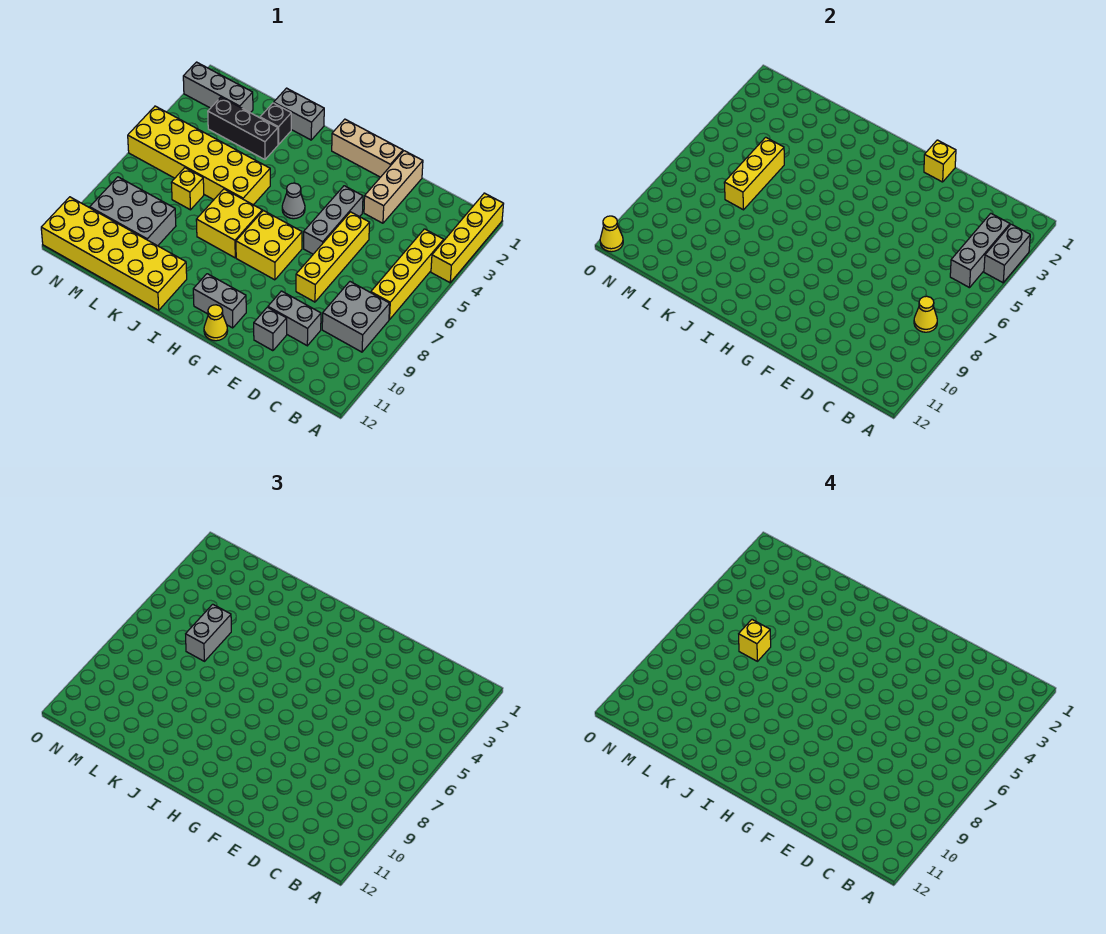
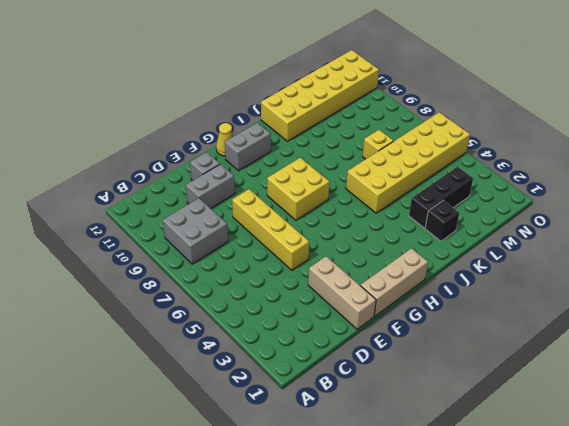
none -> yellow 1x4 brick [431,193,503,283]
none -> yellow 1x4 brick [371,229,444,320]
none -> grey 1x3 brick [304,186,363,254]
none -> grey 1x1 cone [282,183,305,219]

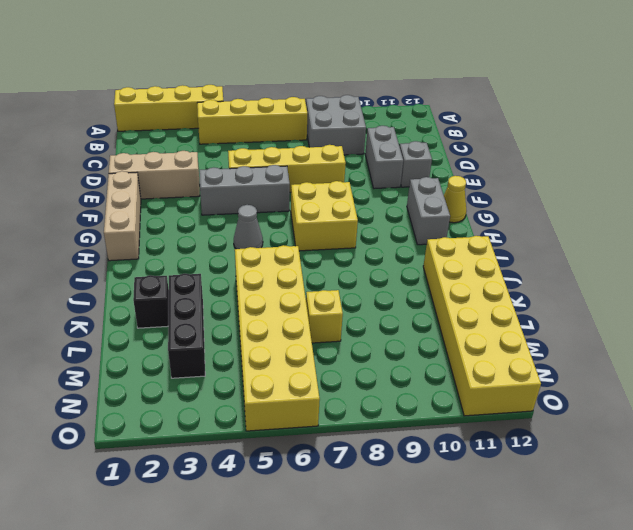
none -> yellow 2x2 brick [196,189,262,258]
none -> grey 1x2 brick [274,88,324,140]
none -> grey 2x3 brick [90,177,176,246]
none -> grey 1x3 brick [183,62,253,113]

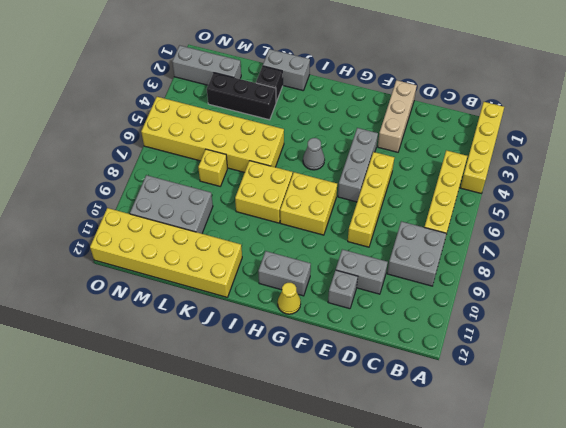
none -> tan 1x3 brick [332,119,403,177]
none -> grey 1x2 brick [984,224,1030,283]
none -> grey 1x3 brick [950,213,1010,288]
none -> yellow 1x1 cone [914,296,937,332]

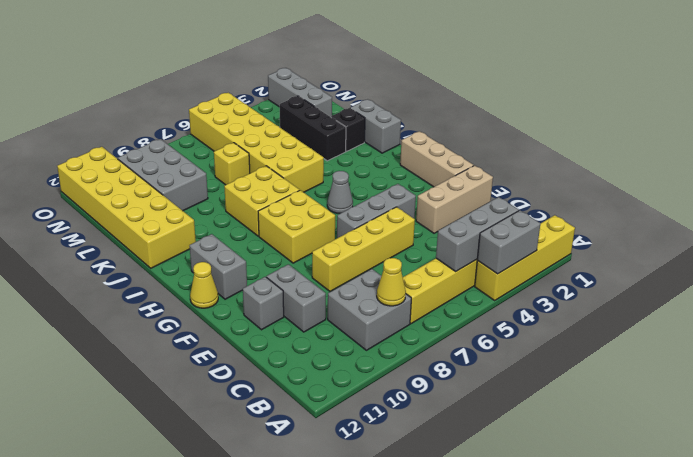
none -> yellow 1x1 brick [924,140,956,182]
none -> yellow 1x3 brick [724,137,784,210]
none -> yellow 1x1 cone [600,216,623,252]
none -> grey 1x2 brick [186,604,231,661]

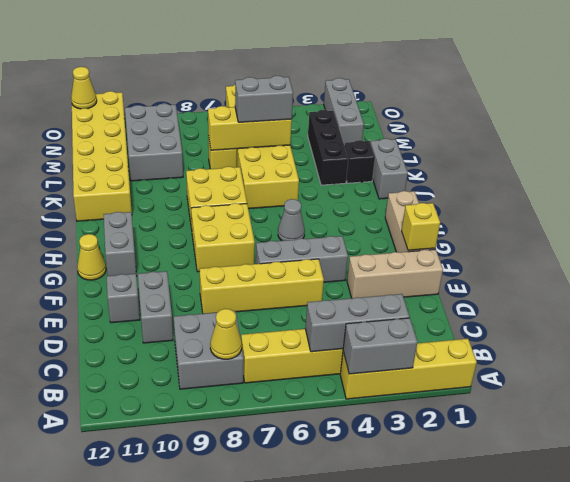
none -> yellow 1x1 brick [739,620,771,661]

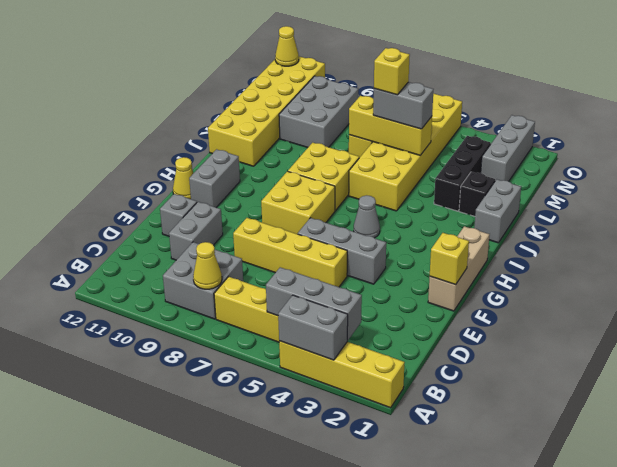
none -> tan 1x3 brick [364,151,423,223]

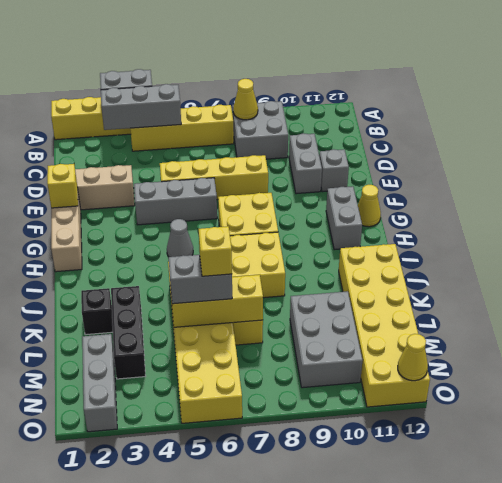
none -> grey 1x2 brick [274,88,324,140]

